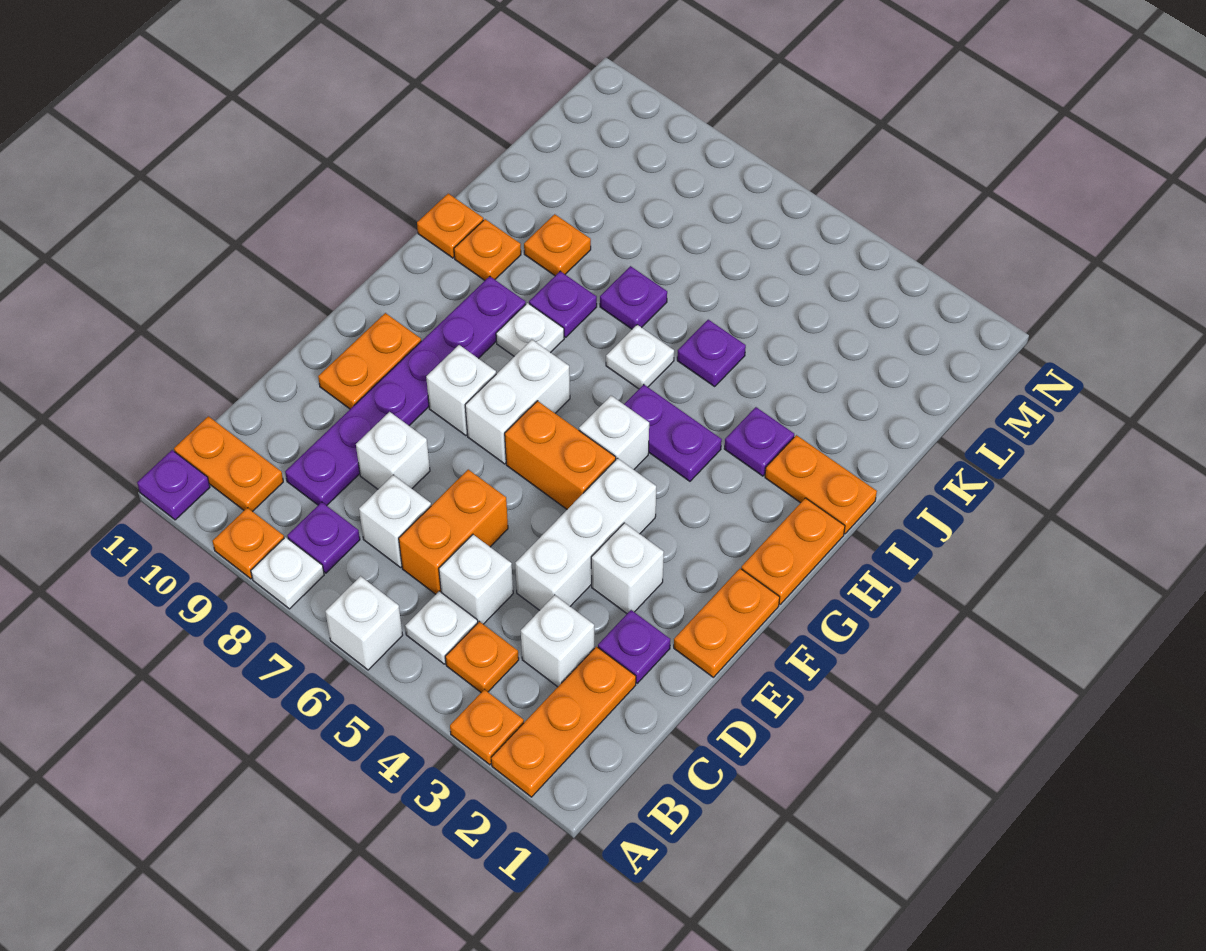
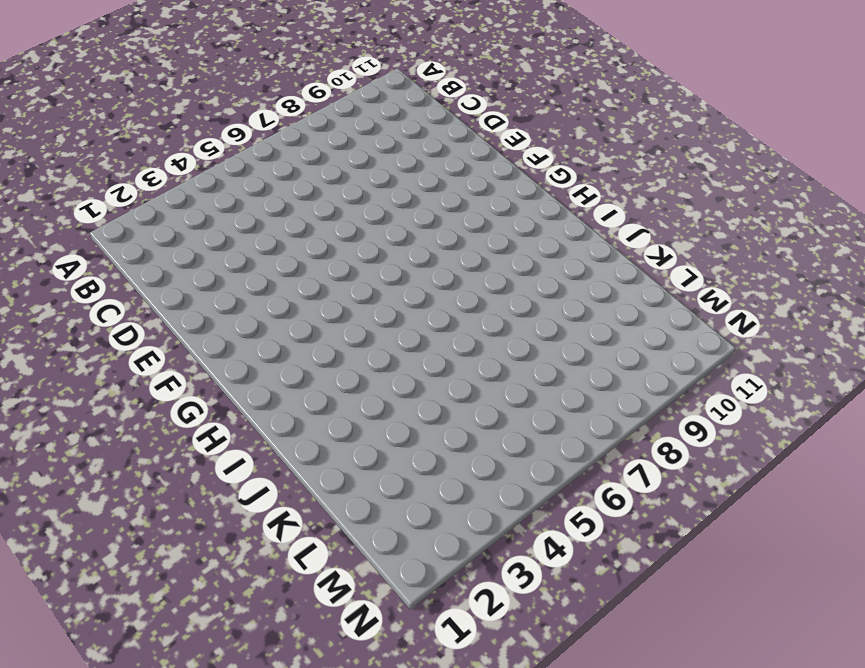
none -> orange 1x3 plate [491,646,636,797]
none -> orange 1x1 plate [450,689,524,765]
none -> white 1x1 brick [325,576,403,670]
none -> white 1x1 plate [251,537,324,609]

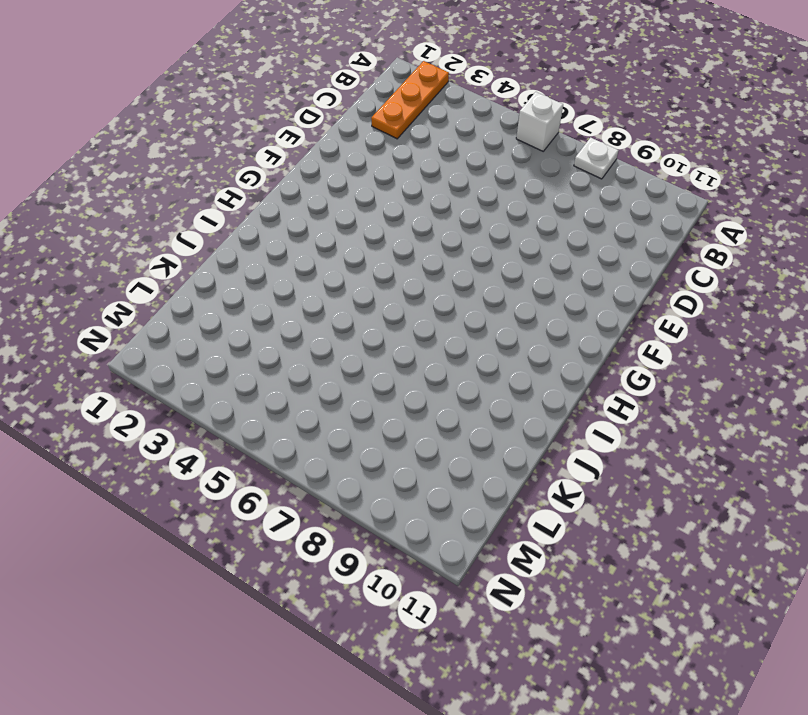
none -> orange 1x1 plate [450,689,524,765]
none -> orange 1x1 plate [213,508,284,579]
none -> purple 1x1 plate [137,450,210,520]
none -> orange 1x1 plate [445,621,519,692]

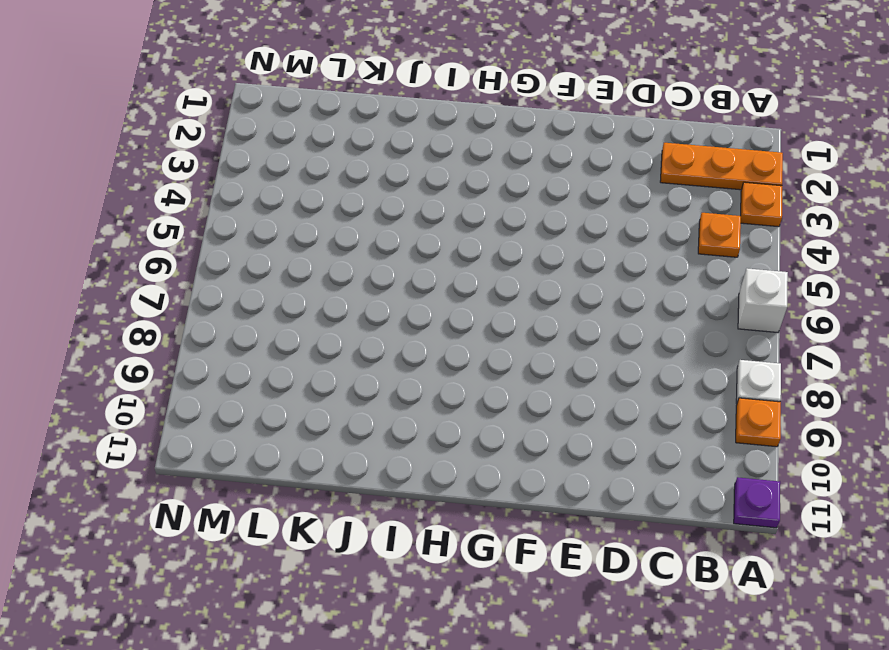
none -> white 1x1 plate [405,591,478,664]
none -> purple 1x1 plate [287,502,360,573]
none -> orange 1x2 plate [174,416,283,512]
none -> white 1x1 brick [521,595,594,687]

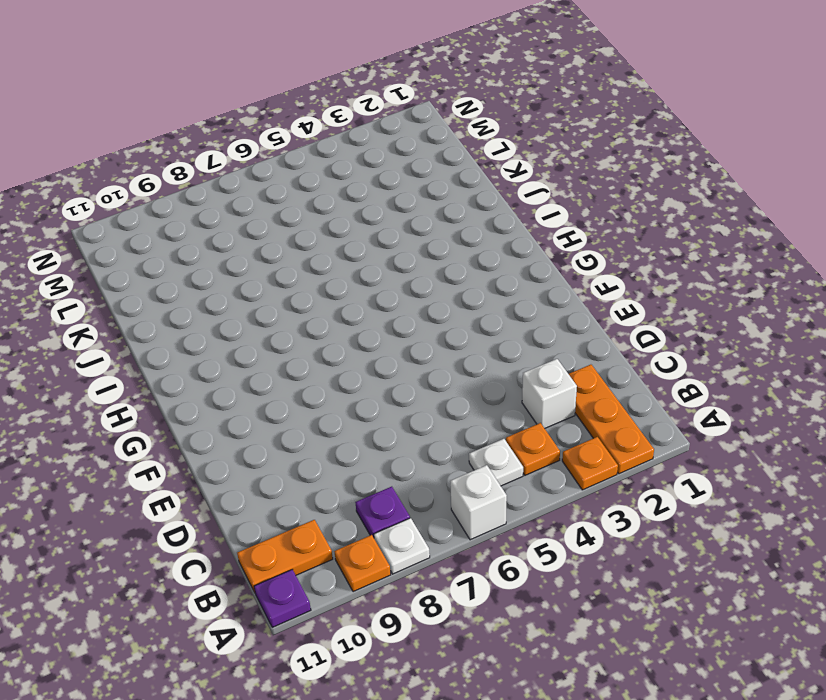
none -> white 1x1 brick [439,535,513,624]
none -> orange 1x2 brick [399,470,508,594]
none -> white 1x1 brick [359,475,431,567]
none -> purple 1x6 plate [285,276,526,506]

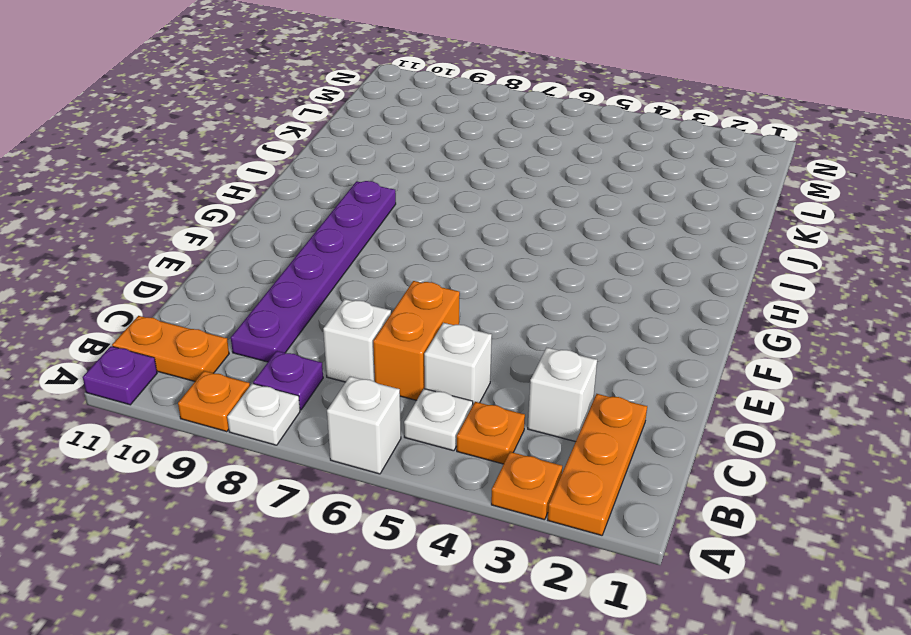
none -> purple 1x1 plate [598,610,670,683]
none -> white 1x3 brick [515,458,656,610]
none -> white 1x1 brick [356,412,430,489]
none -> orange 1x2 plate [674,568,780,677]

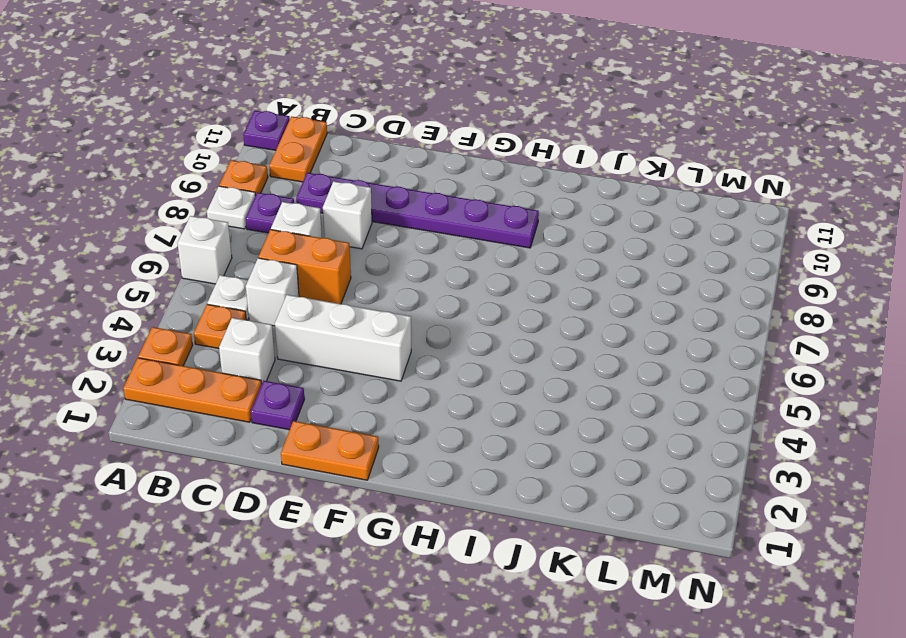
none -> white 1x1 brick [591,523,664,613]
none -> orange 1x2 plate [318,313,421,409]
none -> orange 1x2 brick [505,401,616,509]
none -> white 1x2 brick [465,340,570,464]

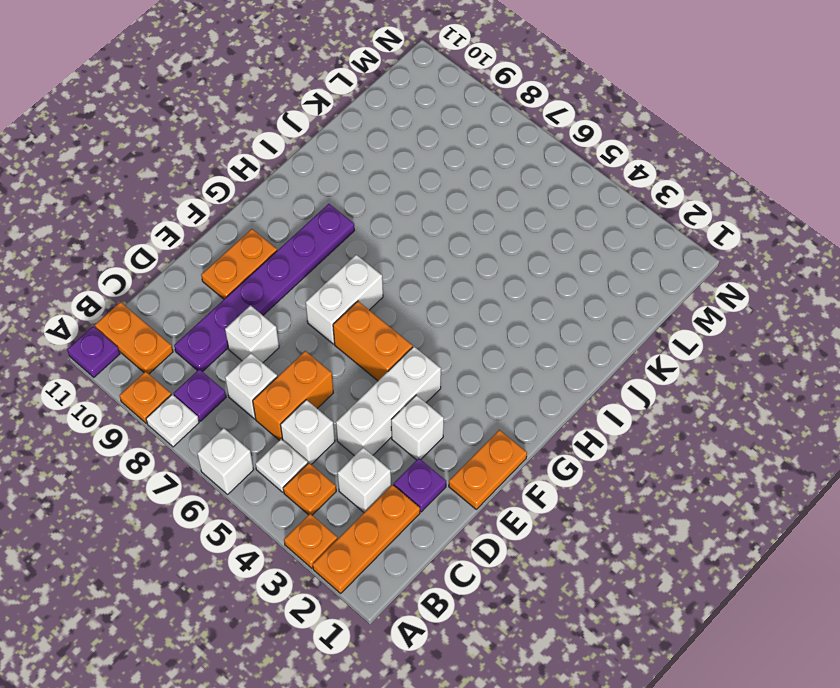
none -> white 1x1 brick [426,345,496,436]
none -> orange 1x2 plate [741,498,845,604]
none -> white 1x1 brick [579,396,649,470]
none -> purple 1x2 plate [624,385,722,481]

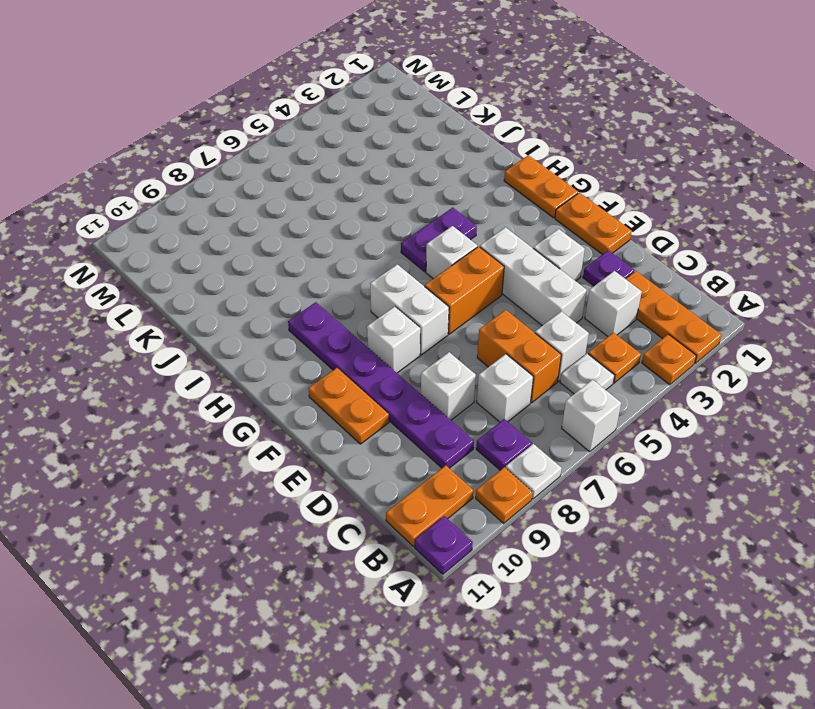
none -> white 1x1 plate [496,303,564,356]
none -> orange 1x2 plate [765,435,877,534]
none -> purple 1x1 plate [724,407,794,476]
none -> white 1x1 plate [606,325,674,389]

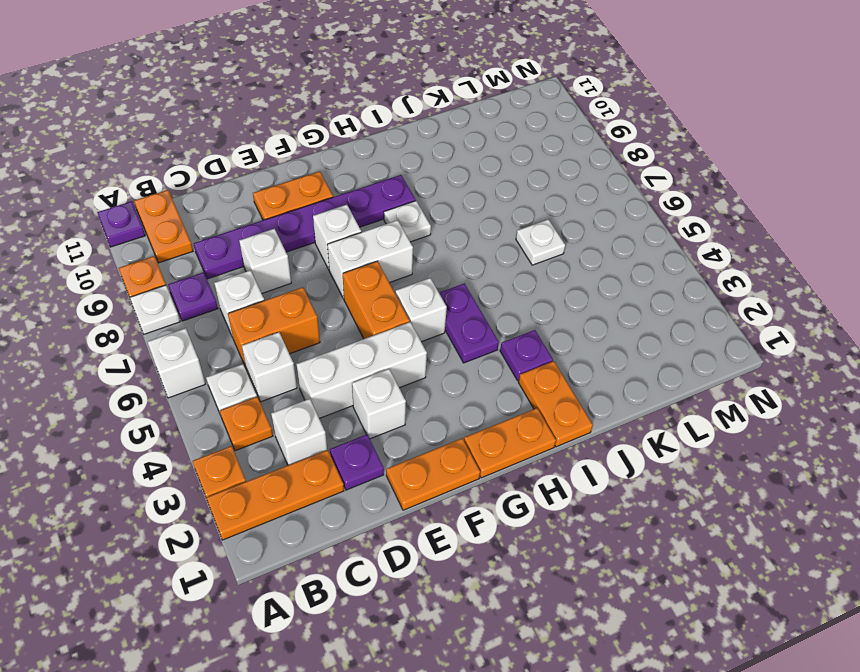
white 1x1 plate [516,219,565,265] -> white 1x1 plate moved to [606,325,674,389]
none -> purple 1x1 plate [529,271,597,337]
none -> orange 1x1 plate [454,219,521,280]
none -> orange 1x1 plate [417,194,483,258]
none -> purple 1x1 plate [677,320,746,386]

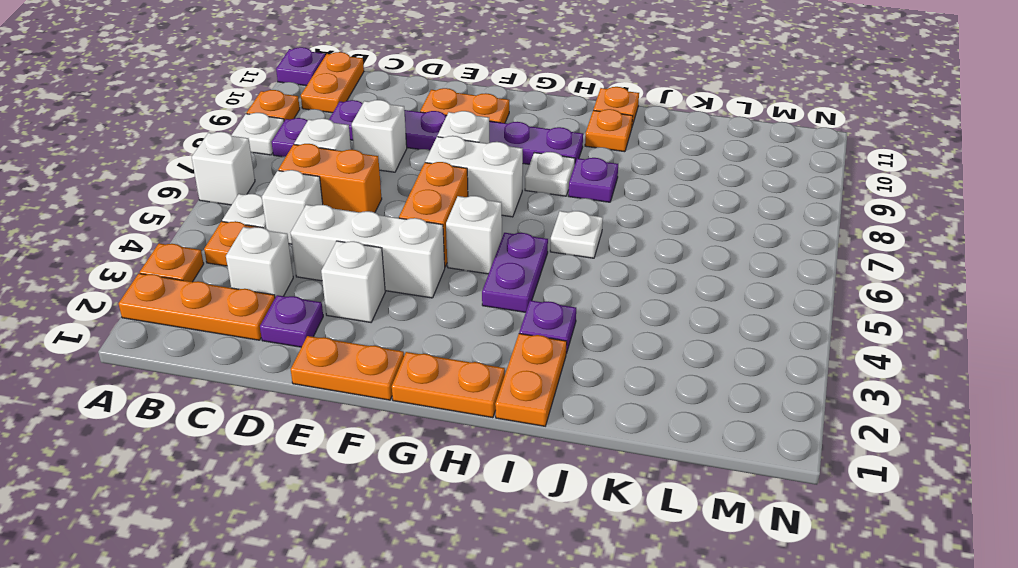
none -> purple 1x1 plate [677,320,746,386]
none -> purple 1x1 plate [600,266,667,329]
none -> orange 1x1 plate [524,214,591,276]

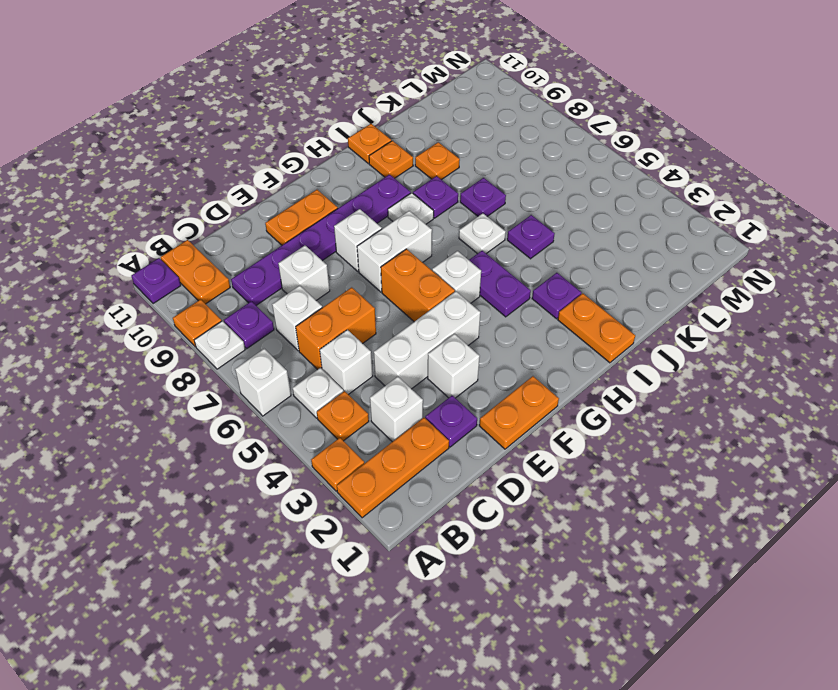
none -> orange 1x2 plate [741,498,845,604]

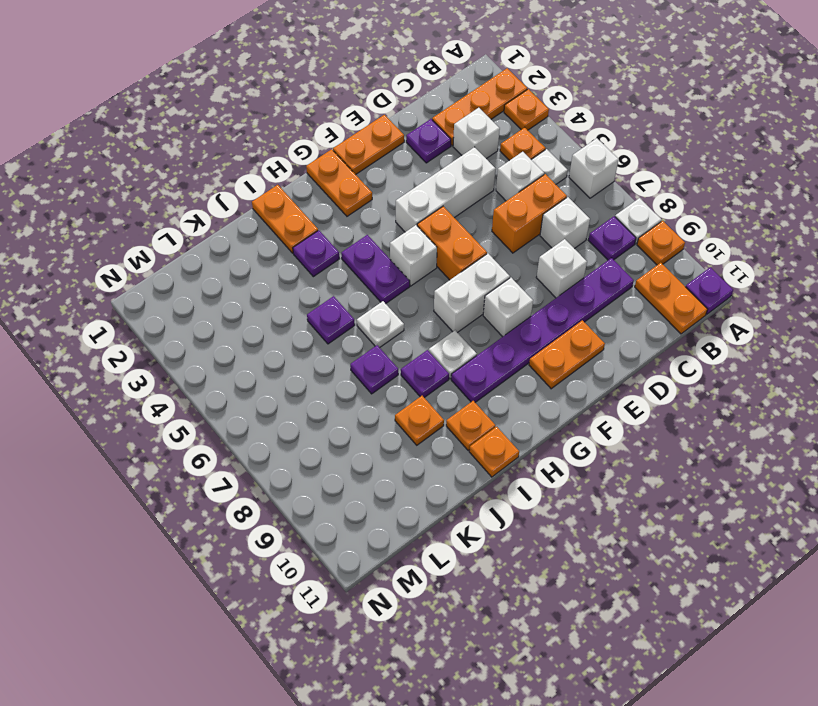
orange 1x2 plate [306,149,372,216] -> orange 1x2 plate turned to [741,498,845,604]
none -> white 1x1 brick [591,523,664,613]

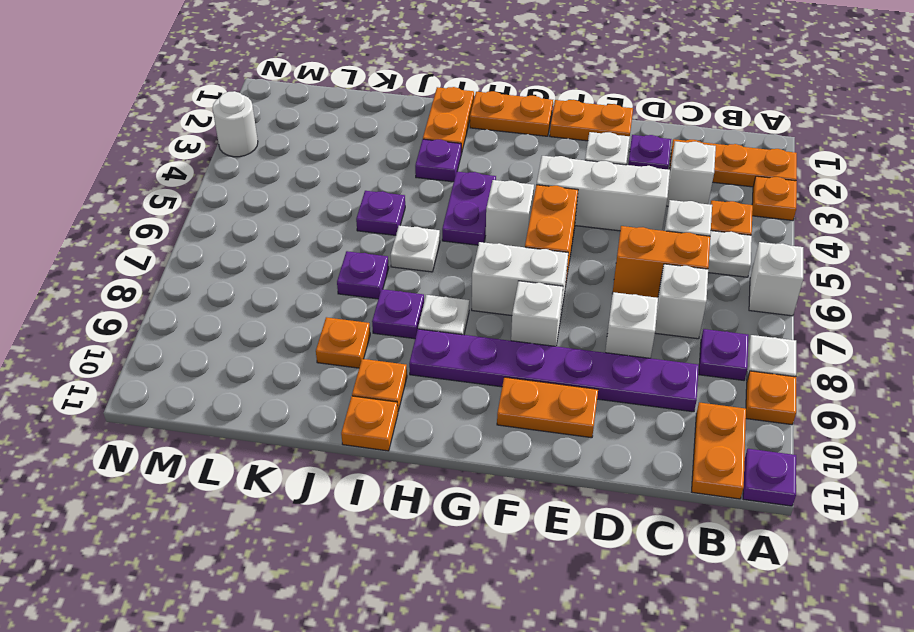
white 1x1 round brick [212,91,258,157] -> none

